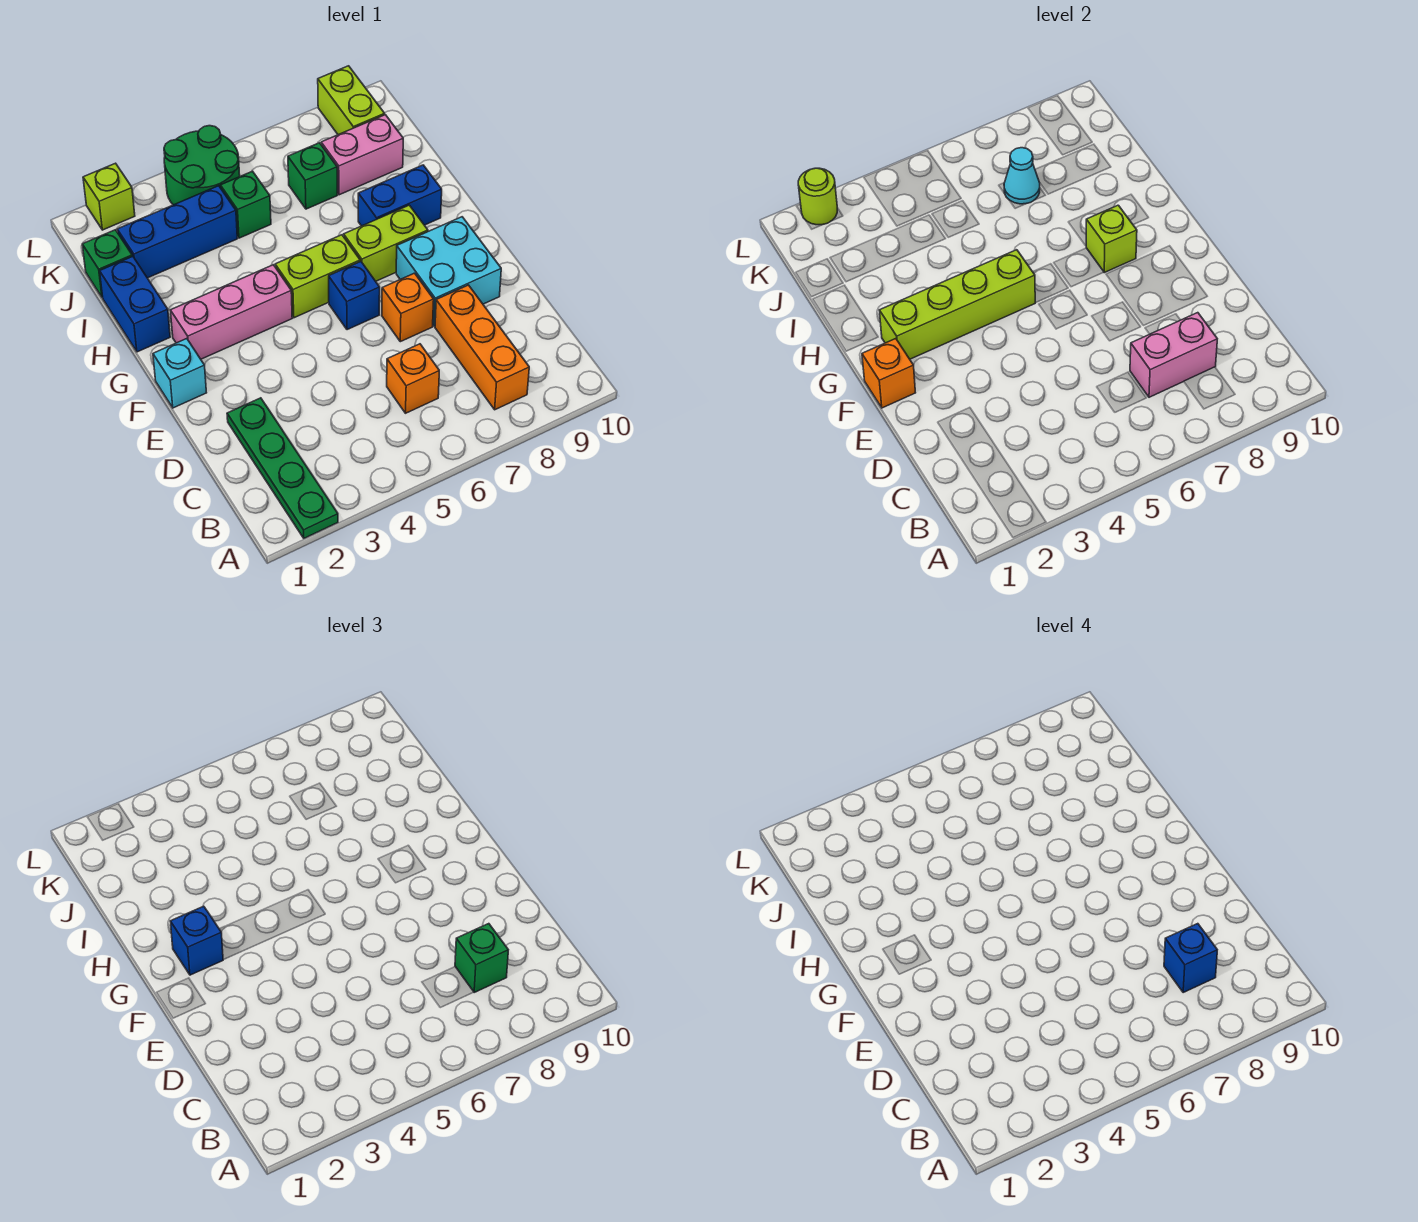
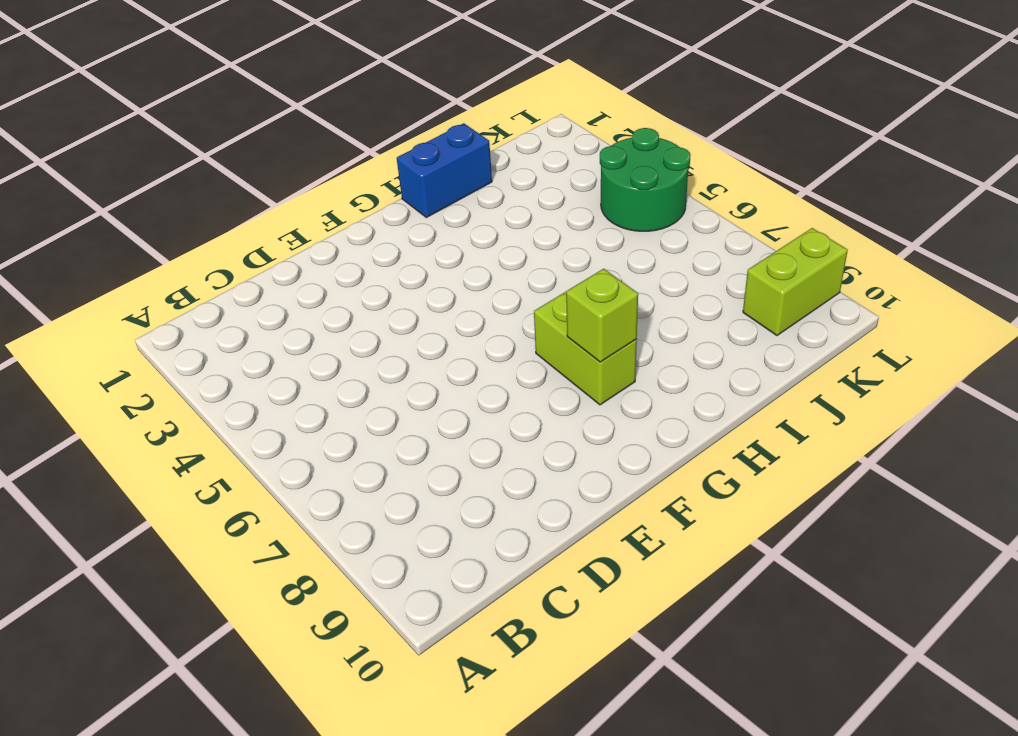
none -> green 1x4 plate [227,398,338,538]
none -> orange 1x3 brick [435,285,529,410]
none -> orange 1x1 brick [387,344,439,413]

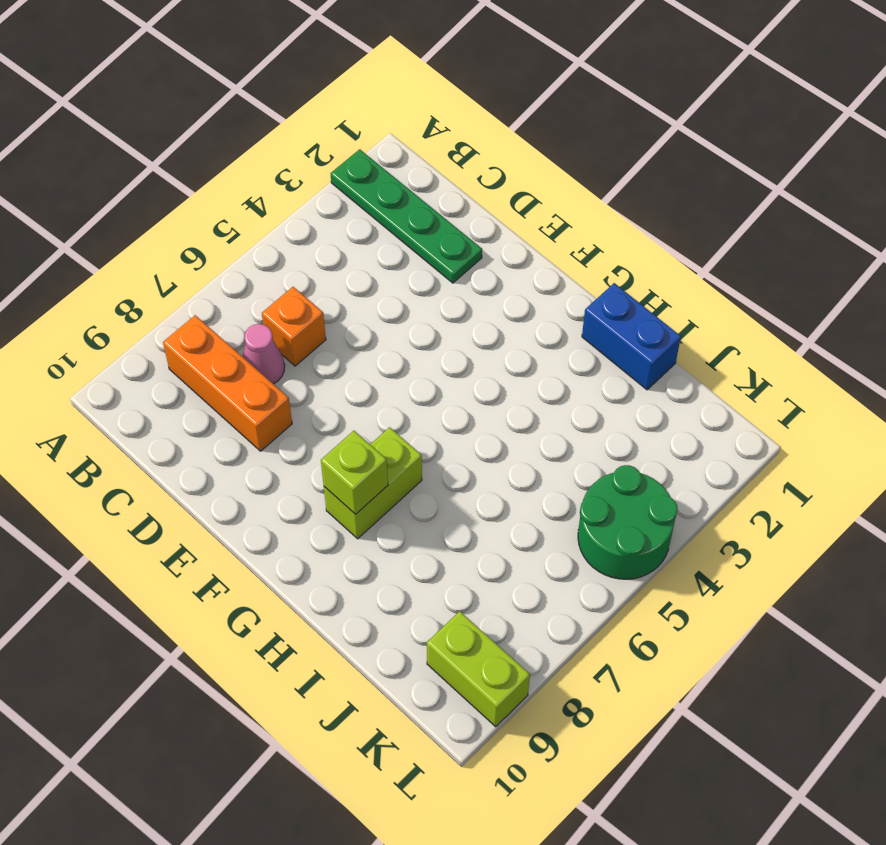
pink 1x1 cone [243,324,285,384] -> none
none -> orange 1x1 brick [382,273,434,342]
none -> cyan 2x2 brick [396,217,501,326]
none -> cyan 1x1 brick [153,339,206,408]

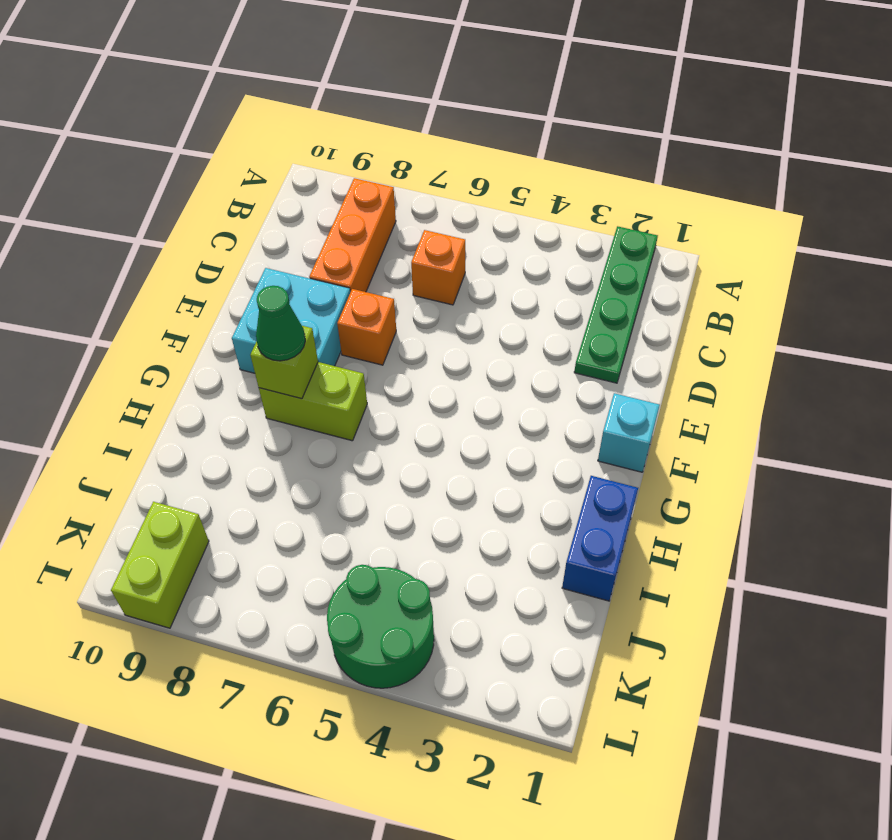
green 1x1 cone [256,286,305,361] -> none
none -> blue 1x1 brick [329,261,380,330]
none -> pink 1x3 brick [170,265,292,359]
none -> lime 1x2 brick [275,235,360,318]

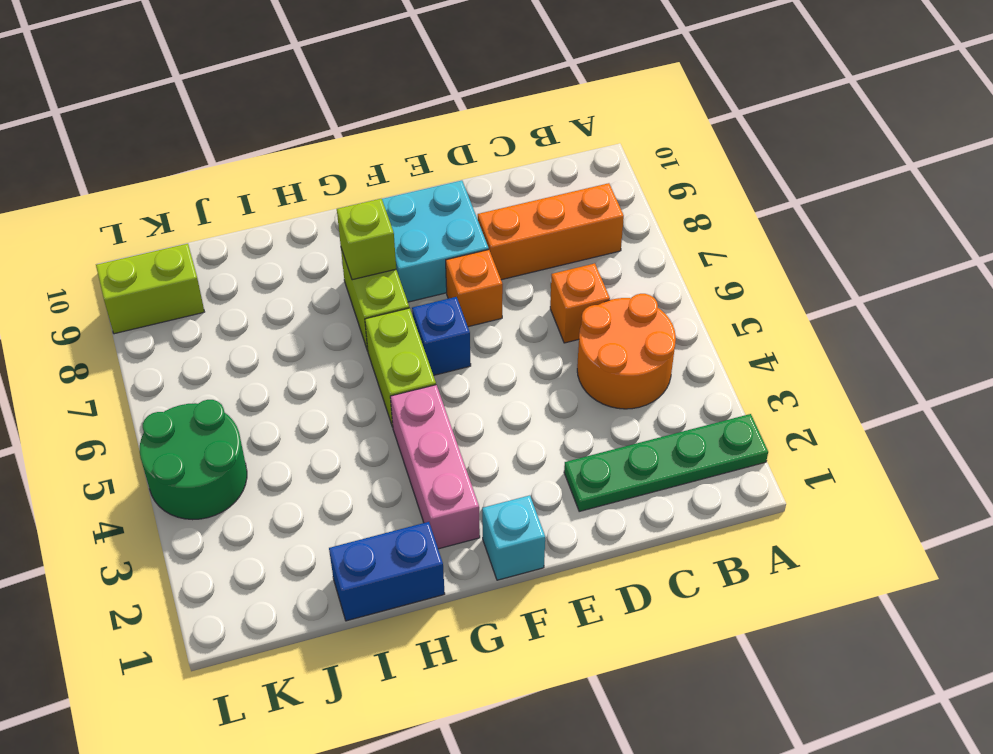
orange 2x2 round brick [577,294,676,409] -> none
none -> blue 1x2 brick [358,165,442,226]
none -> green 1x1 brick [82,230,132,297]
none -> blue 1x3 brick [117,186,237,278]

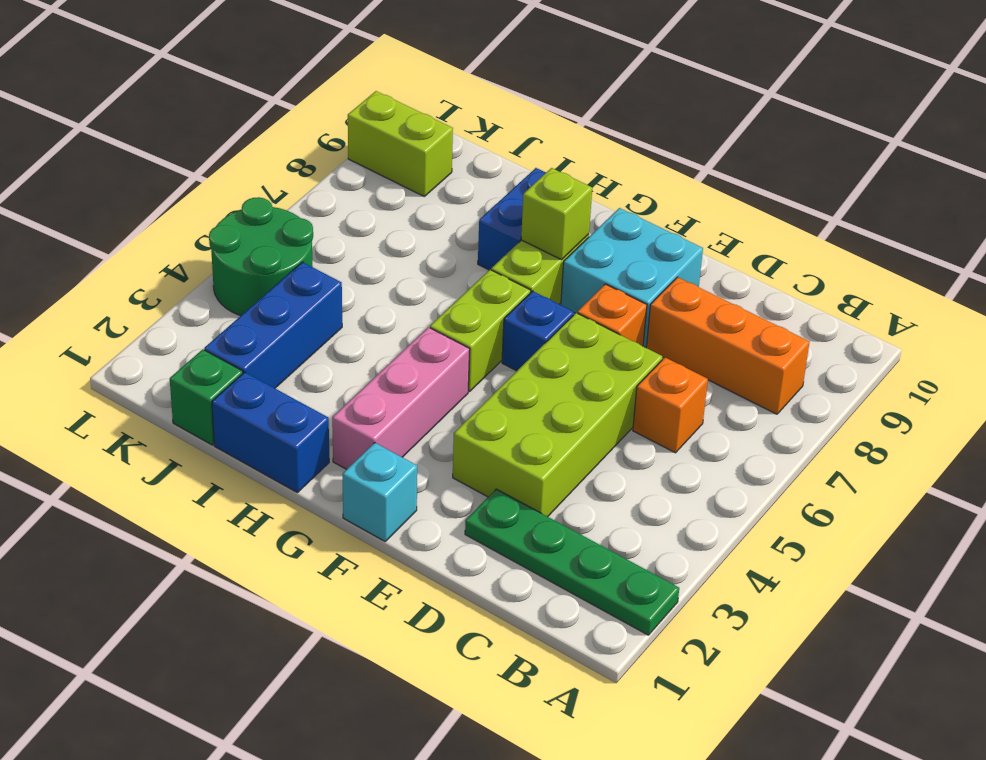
lime 2x4 brick [453,313,663,517] -> none
none -> green 1x1 brick [220,171,271,238]
none -> green 1x1 brick [288,143,337,209]
none -> pink 1x2 brick [321,115,403,195]

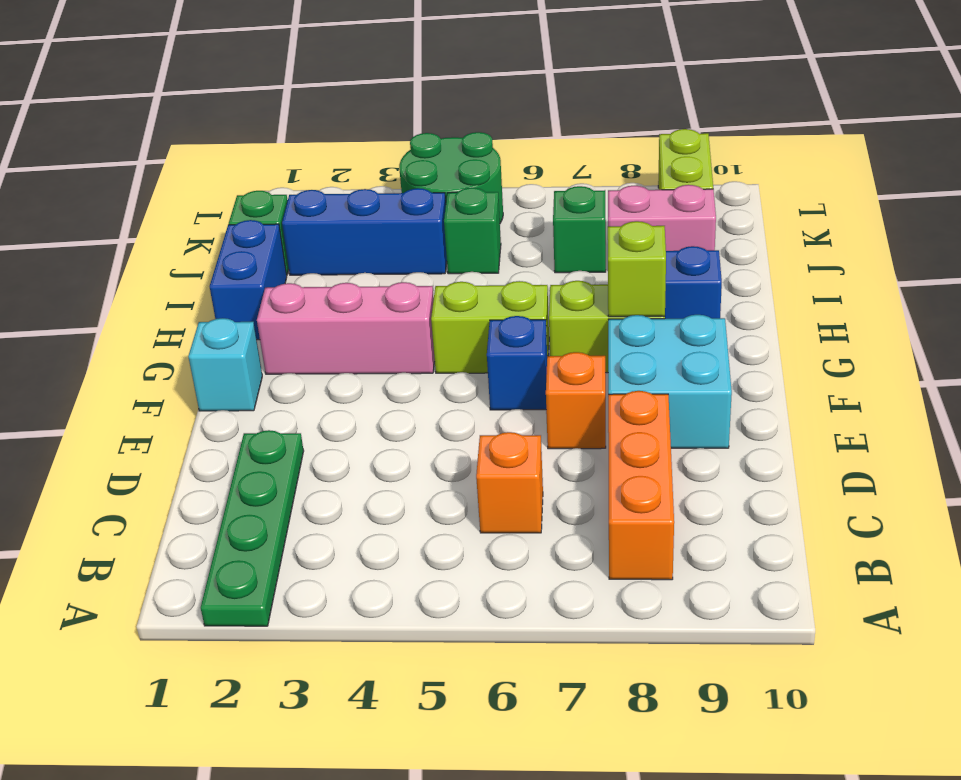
none -> lime 1x1 brick [83,163,135,230]
none -> pink 1x2 brick [1130,313,1217,397]
none -> orange 1x1 brick [862,339,915,408]

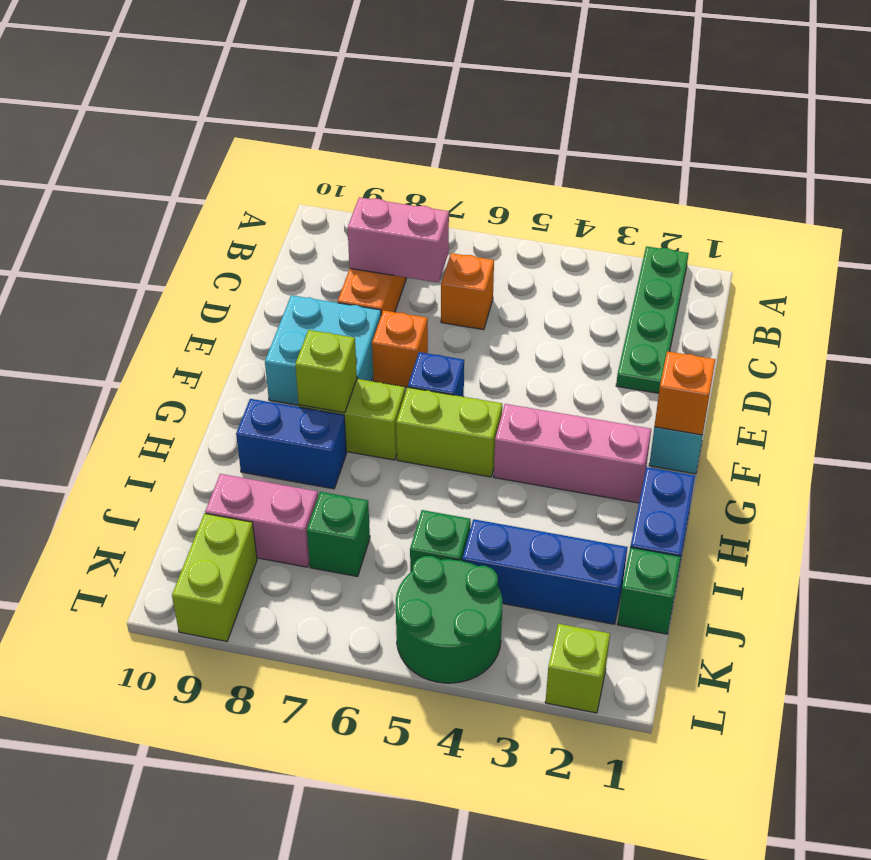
none -> lime 1x4 brick [879,250,1035,359]
none -> cyan 1x1 cone [1004,148,1040,204]
none -> lime 1x1 round brick [798,168,837,225]

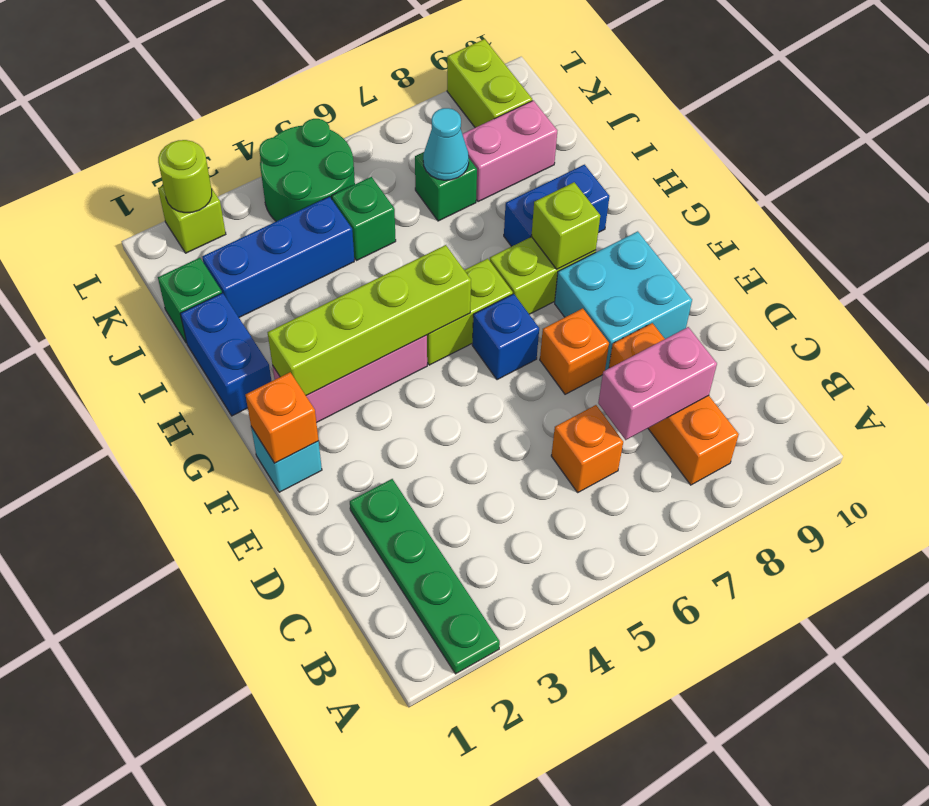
none -> green 1x1 brick [455,924,508,992]
none -> blue 1x1 brick [170,906,223,975]
none -> blue 1x1 brick [1164,924,1217,992]

